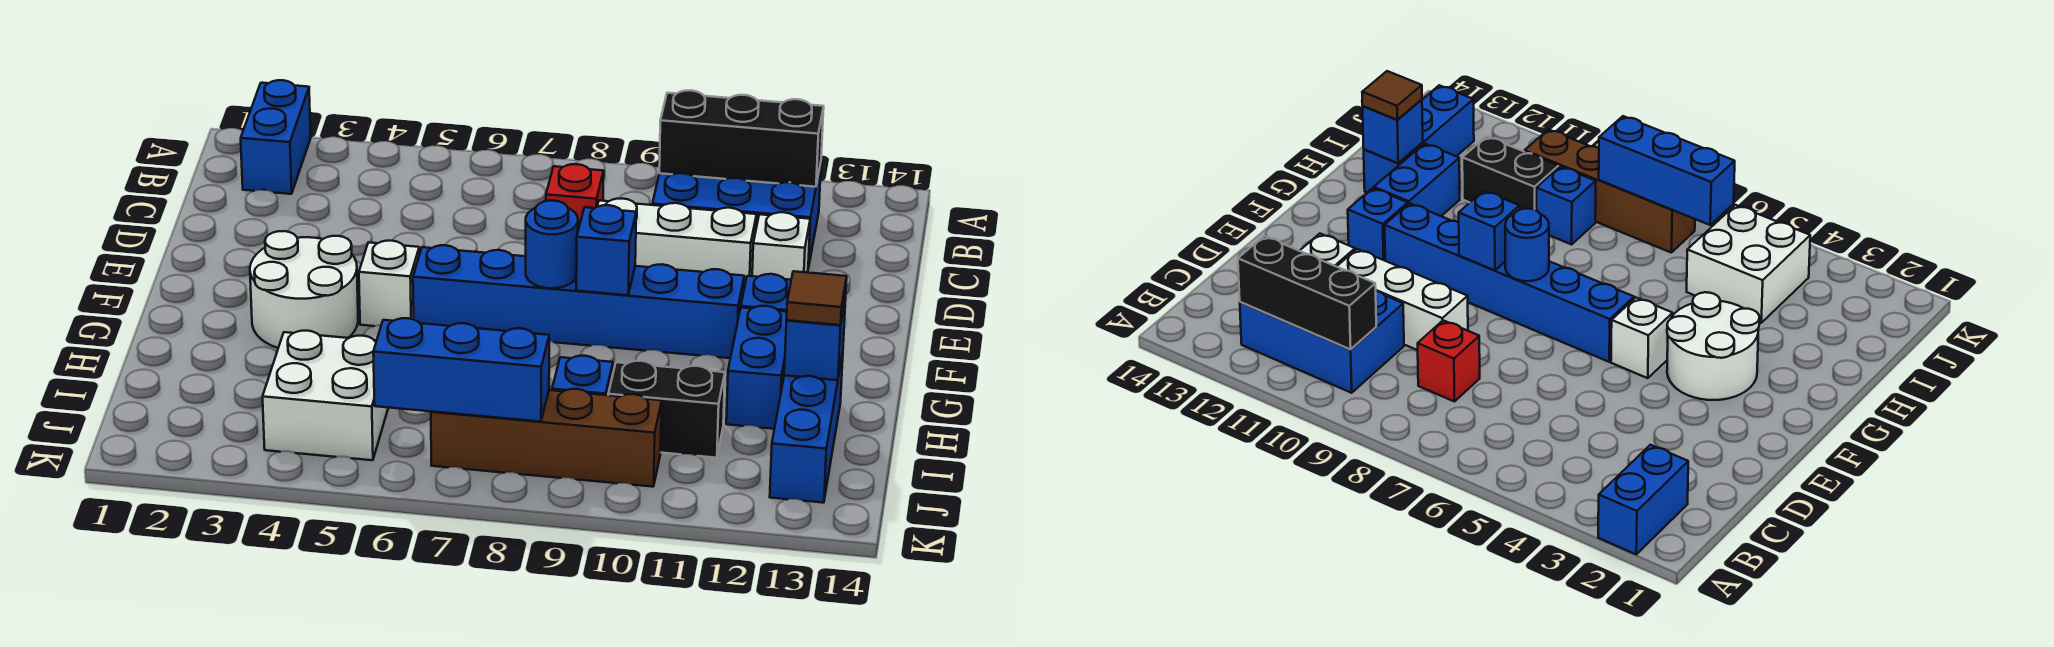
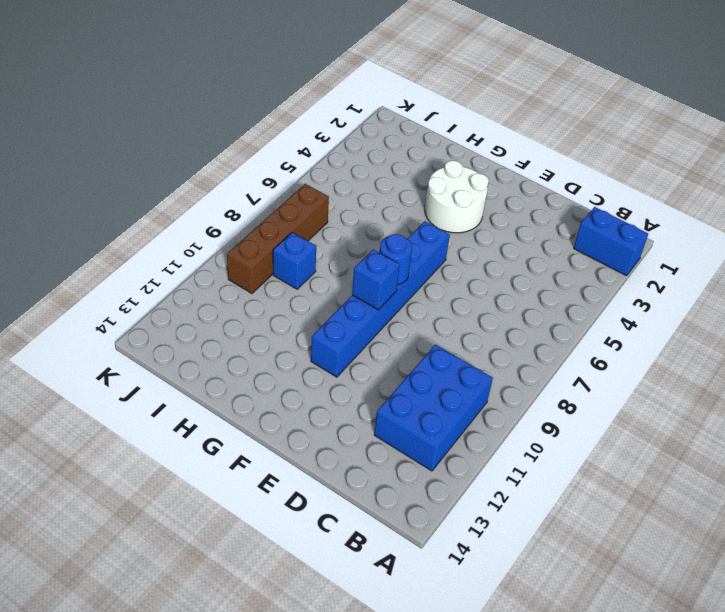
none -> red 1x1 brick [546,164,604,230]
none -> white 1x3 brick [597,199,757,288]
none -> white 1x1 brick [752,212,810,280]

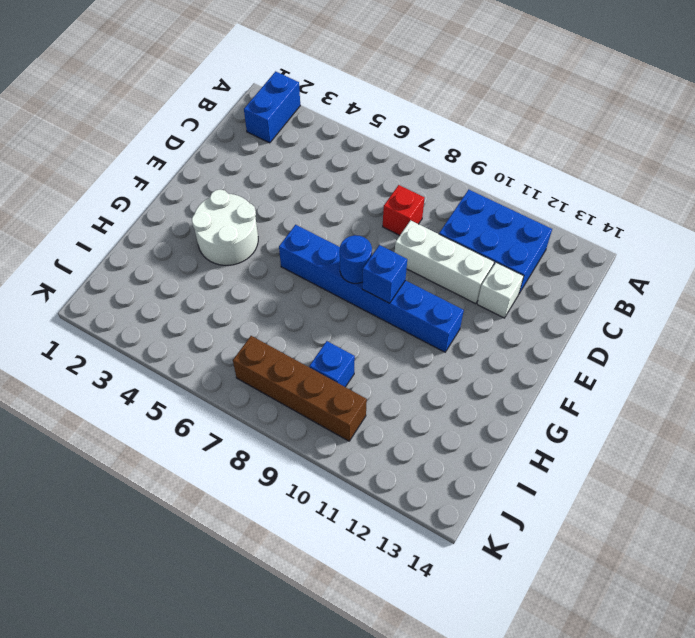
none -> white 1x1 brick [359,241,419,326]
none -> blue 1x1 brick [741,274,791,312]
none -> blue 1x2 brick [726,306,787,429]

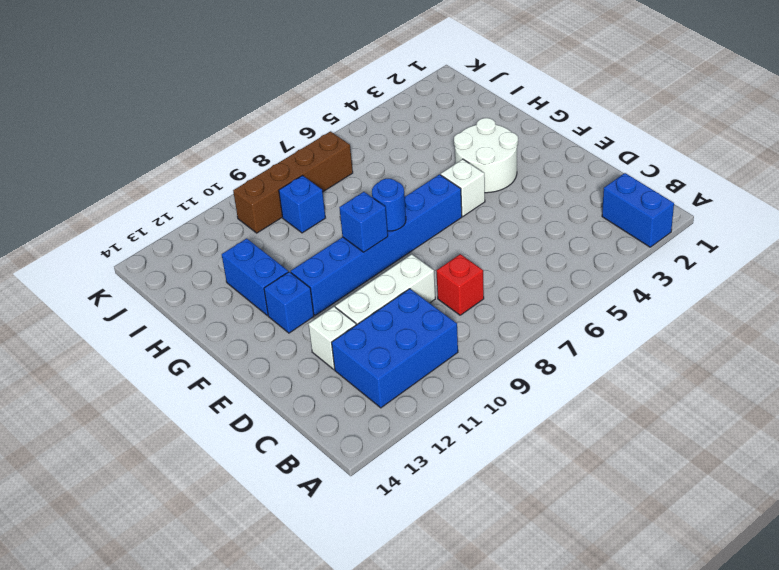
none -> blue 1x3 brick [770,353,843,503]
none -> white 2x2 brick [263,331,388,460]
none -> black 1x2 brick [608,361,725,458]

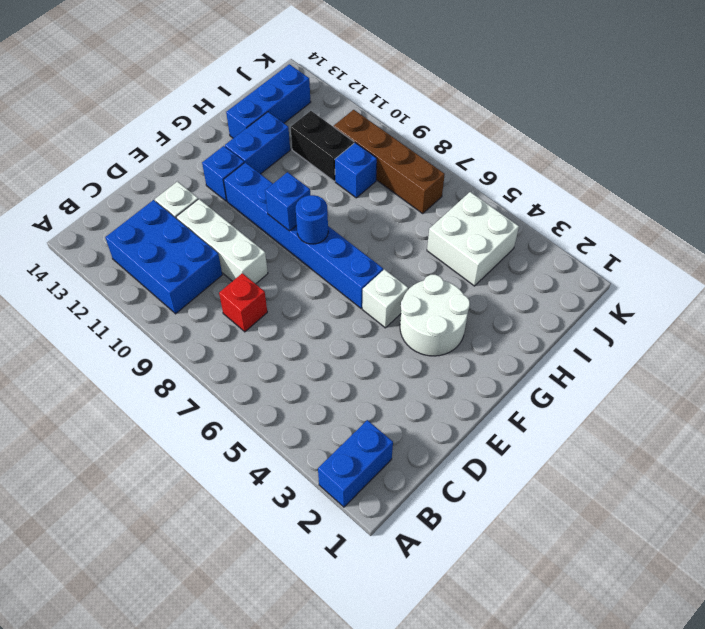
none -> black 1x3 brick [659,90,824,187]
none -> blue 1x1 brick [784,297,846,380]
none -> blue 1x3 brick [373,318,549,422]

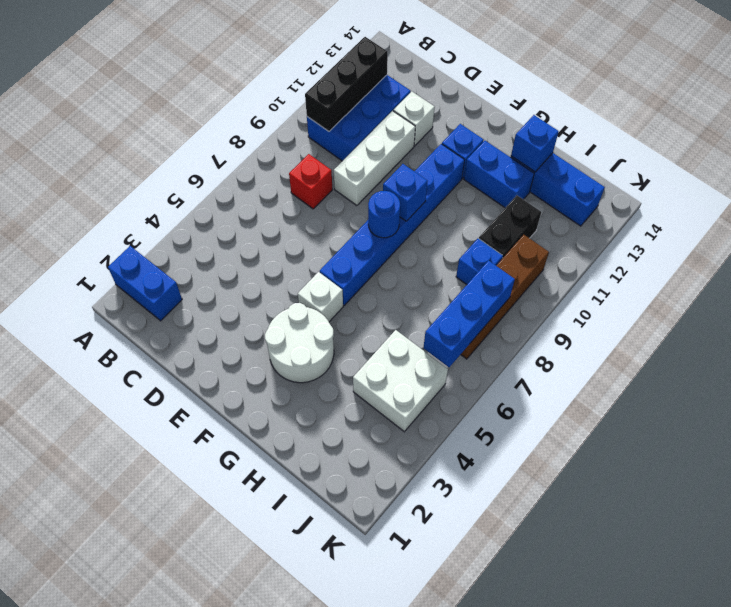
none -> brown 1x1 tile [787,271,847,325]

